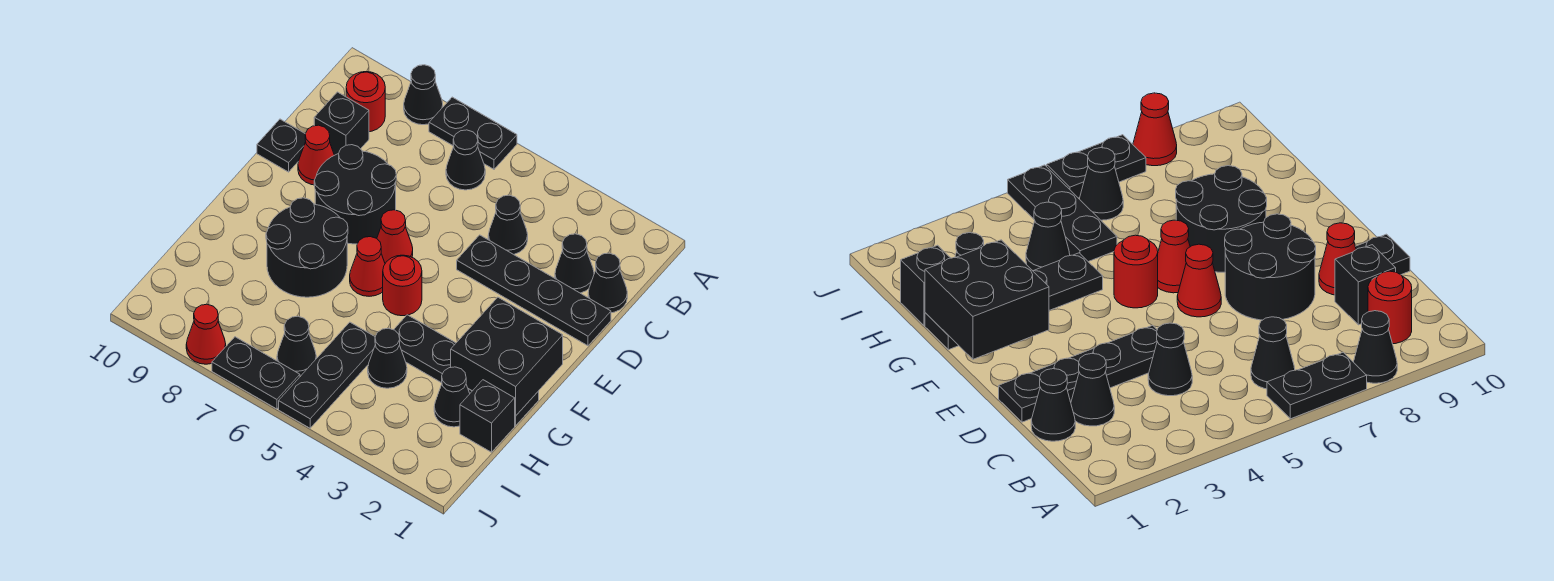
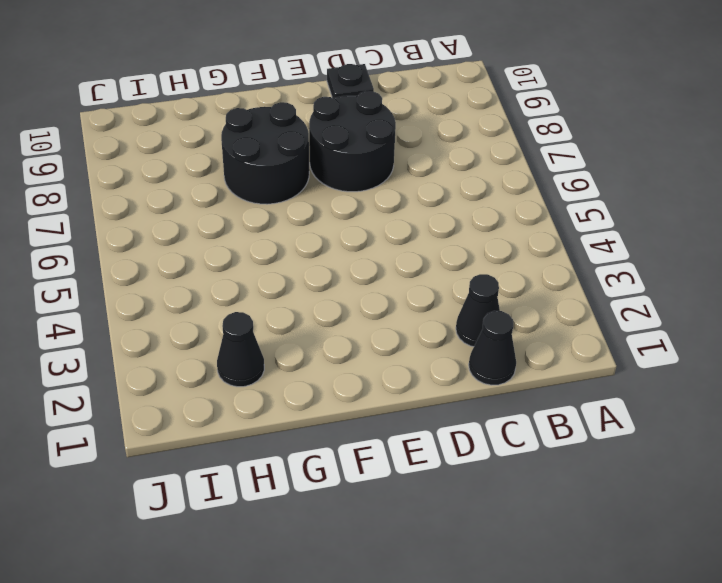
none -> black 1x2 plate [429,97,517,169]
none -> black 1x1 cone [404,65,443,125]
none -> black 1x1 cone [446,130,485,190]

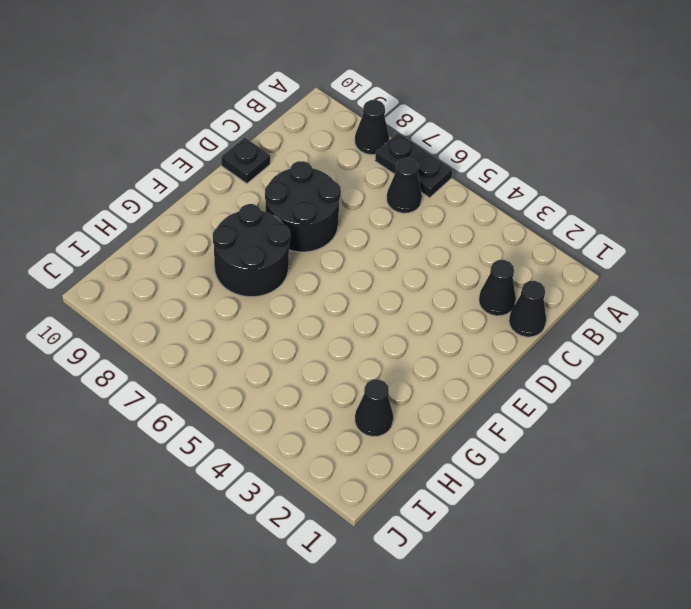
none -> red 1x1 round brick [346,72,385,132]
none -> black 1x1 cone [488,195,528,254]
none -> black 1x1 brick [314,92,369,155]

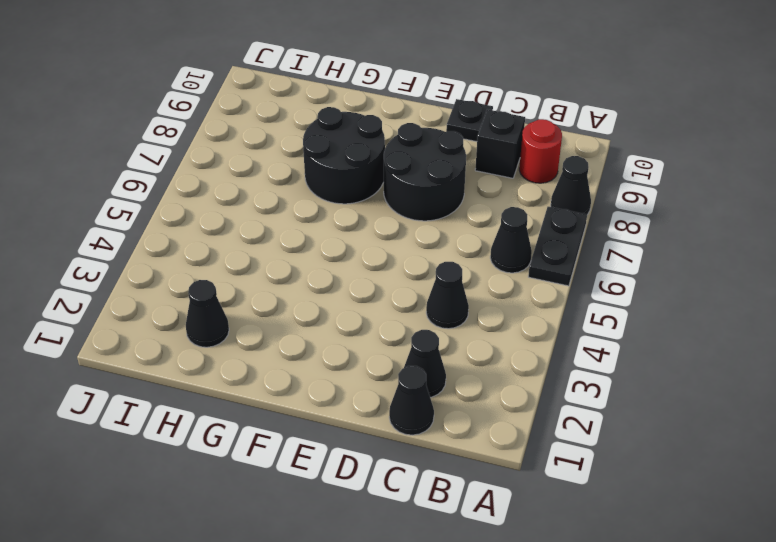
none -> black 1x4 plate [457,235,611,346]
none -> red 1x1 cone [298,125,334,185]
none -> red 1x1 cone [377,210,413,263]

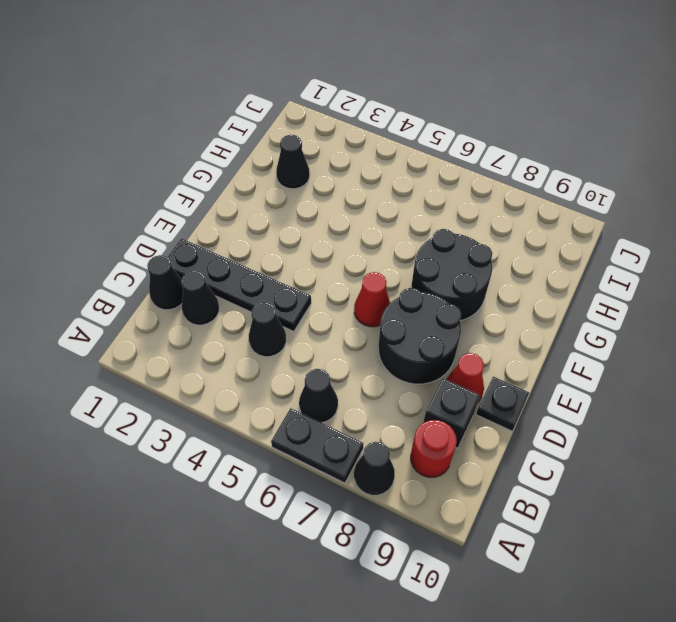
none -> red 1x1 round brick [383,255,422,316]
none -> red 1x1 cone [350,237,385,296]
none -> black 1x4 plate [394,315,539,426]

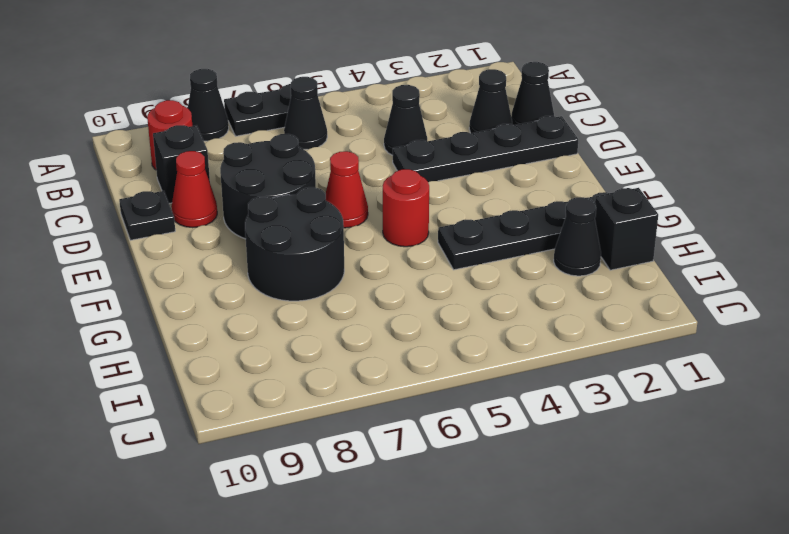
none -> red 1x1 cone [350,237,385,296]
none -> black 1x1 cone [368,328,407,388]
none -> black 1x3 plate [279,322,375,428]

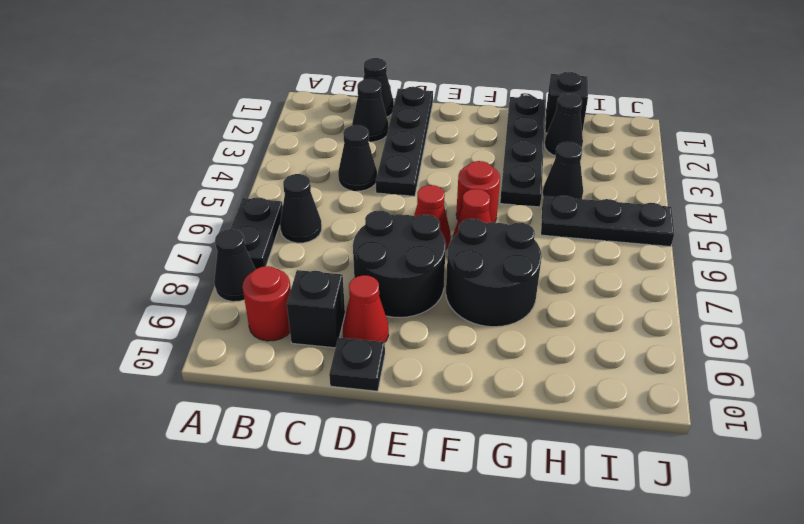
none -> black 1x1 cone [277,316,316,376]
none -> black 1x2 plate [212,337,300,409]
none -> red 1x1 cone [186,304,226,364]

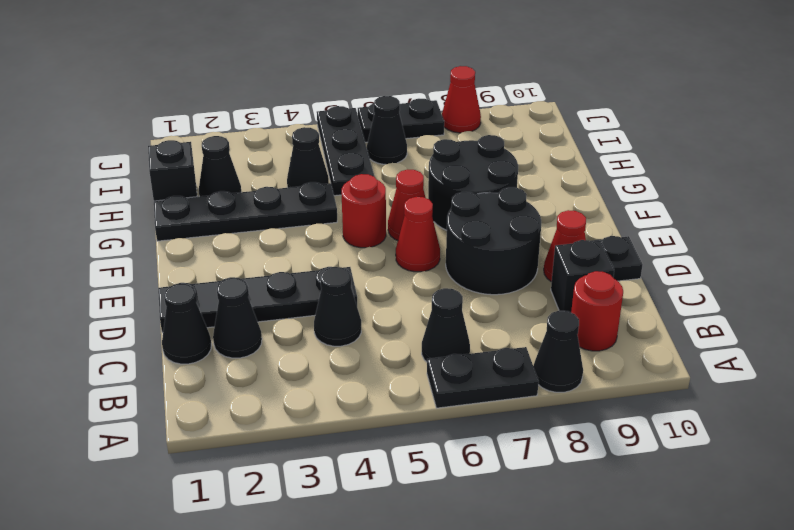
none -> black 2x2 brick [451,297,563,416]

